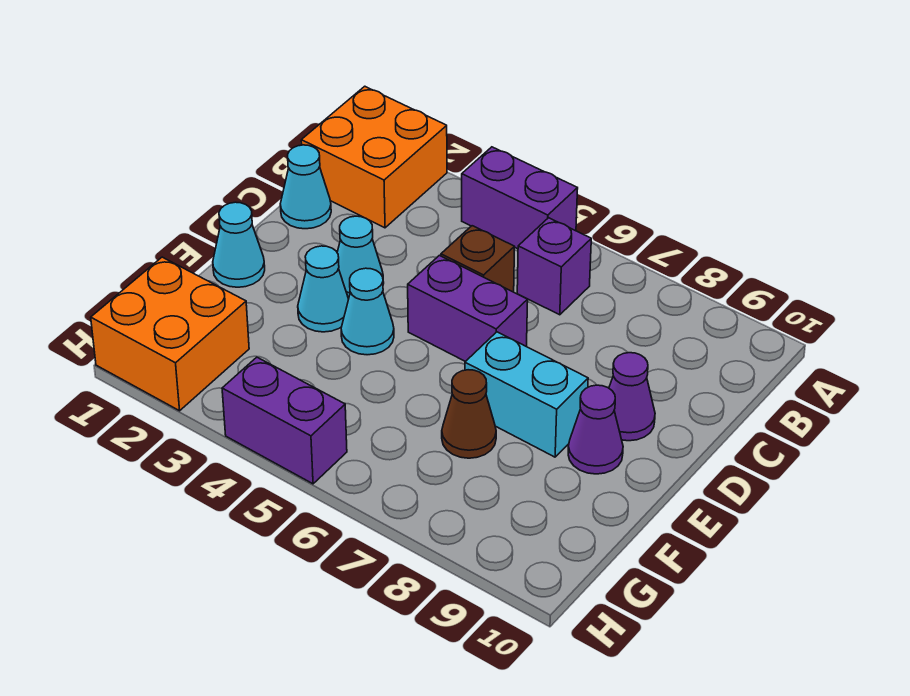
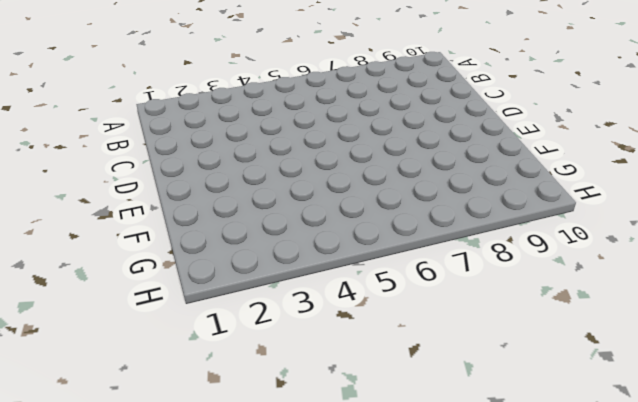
none -> orange 2x2 brick [301,86,447,228]
none -> purple 1x2 brick [462,147,578,249]
none -> purple 1x1 brick [517,218,591,315]

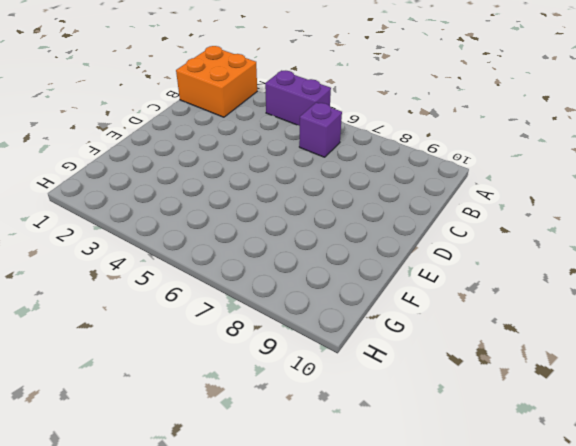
none -> cyan 1x1 cone [280,145,331,229]
none -> brown 1x1 brick [441,226,515,292]
none -> cyan 1x1 cone [337,216,384,299]

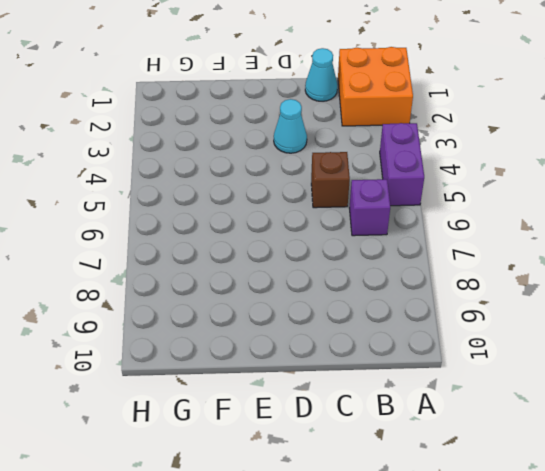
none -> purple 1x2 brick [408,255,528,362]
none -> purple 1x1 cone [609,353,655,441]
none -> cyan 1x1 cone [213,202,265,287]

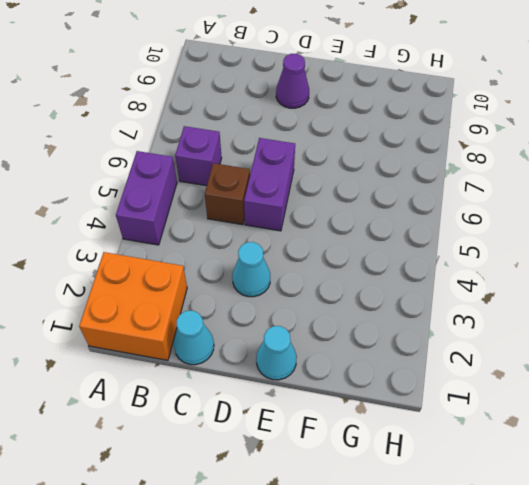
none -> cyan 1x1 cone [298,246,349,332]
none -> cyan 1x1 cone [341,268,394,355]
none -> cyan 1x2 brick [465,332,588,457]

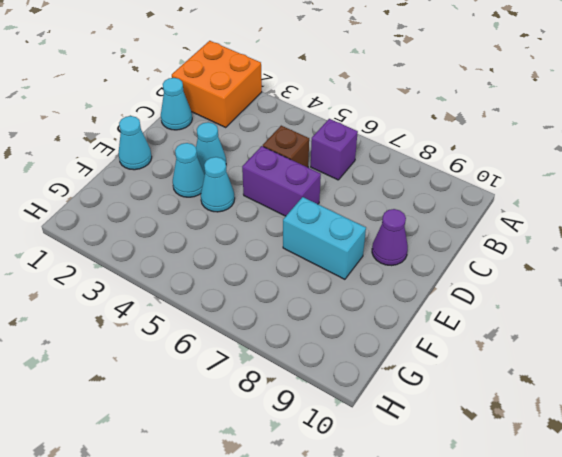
none -> purple 1x2 brick [462,147,578,249]
none -> purple 1x1 cone [568,385,623,474]
none -> brown 1x1 cone [442,370,496,458]

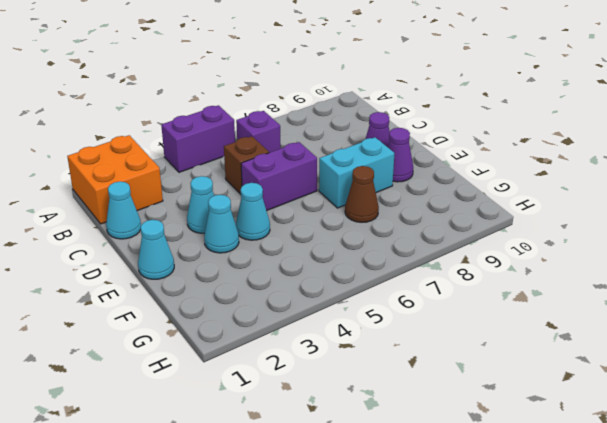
none -> orange 2x2 brick [91,257,249,411]
none -> purple 1x2 brick [222,357,347,484]

